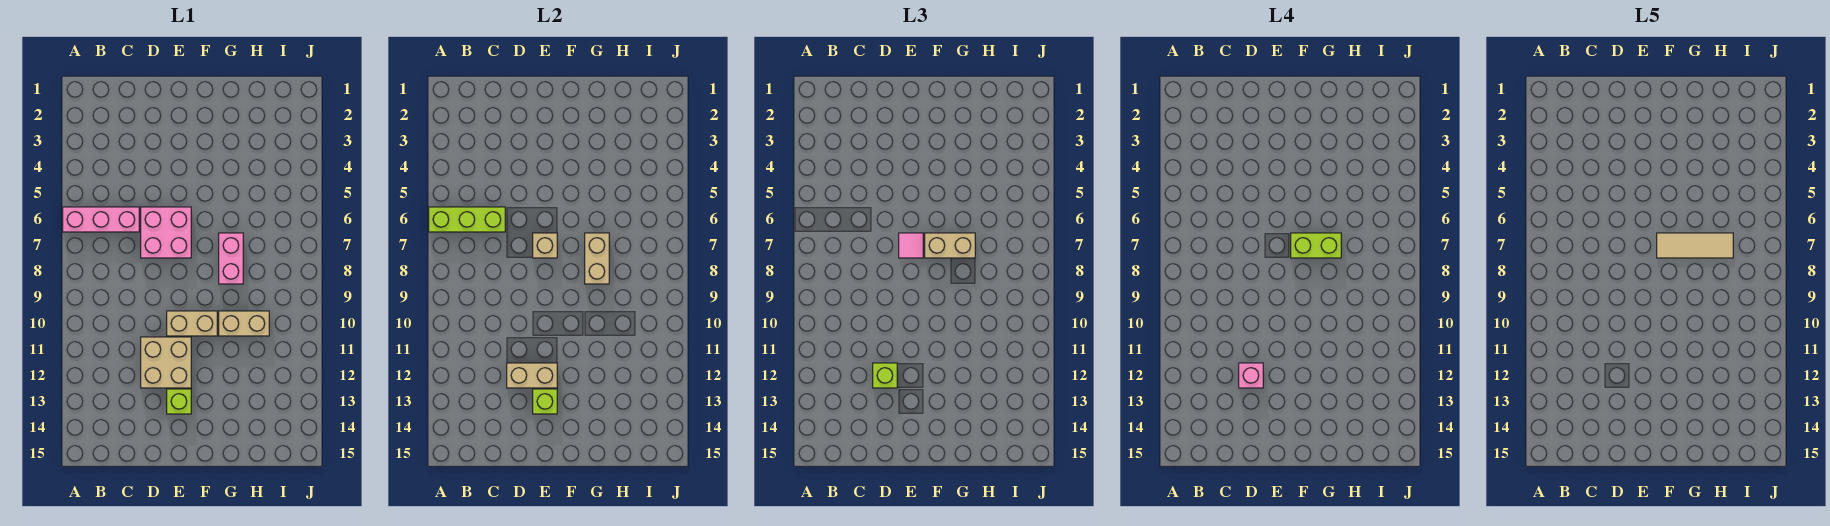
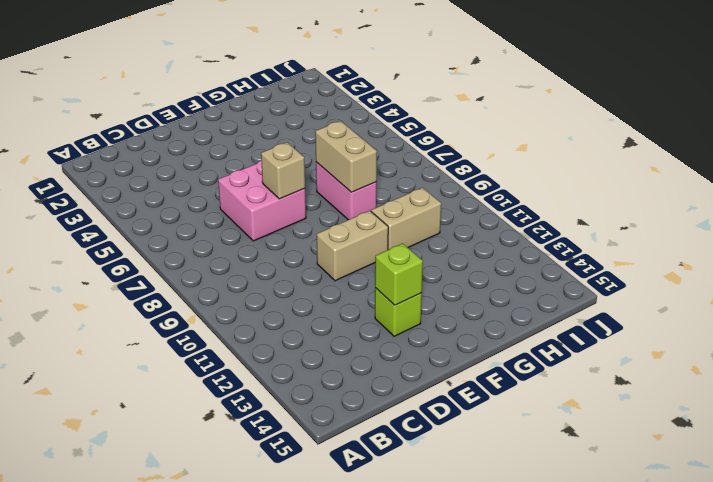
none -> pink 1x3 brick [63,207,139,232]
none -> tan 2x2 brick [141,337,191,388]
none -> lime 1x3 brick [429,207,505,232]

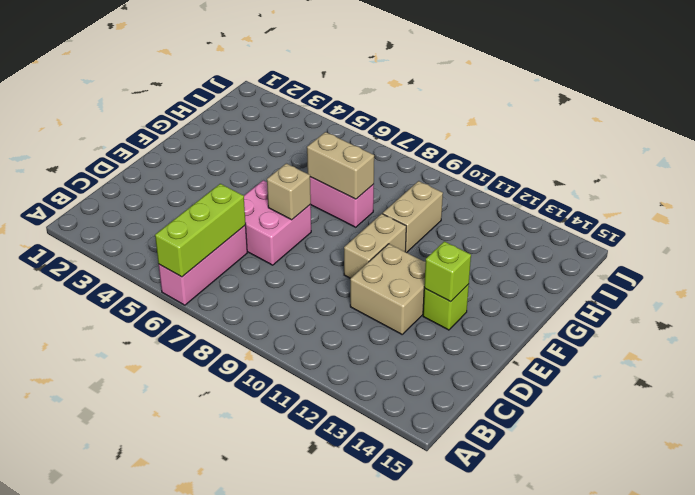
none -> tan 1x2 brick [507,363,557,388]
none -> lime 1x1 brick [873,363,897,388]
none -> pink 1x1 tile [899,233,923,258]

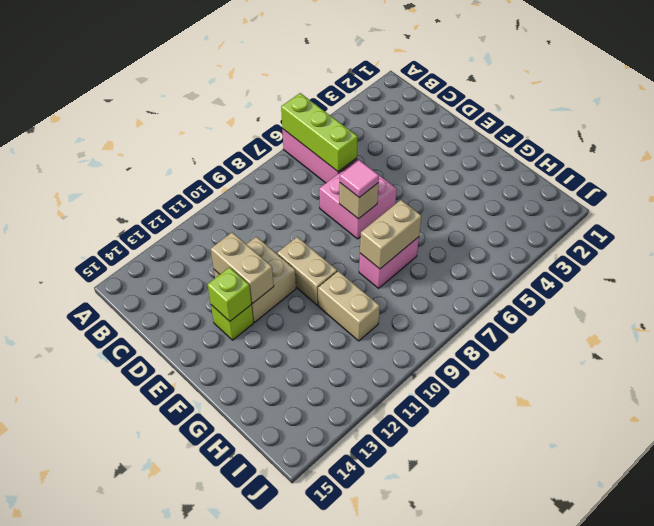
none -> lime 1x1 brick [873,363,897,388]
none -> tan 1x2 brick [925,233,975,258]
none -> pink 1x1 brick [1239,363,1263,388]

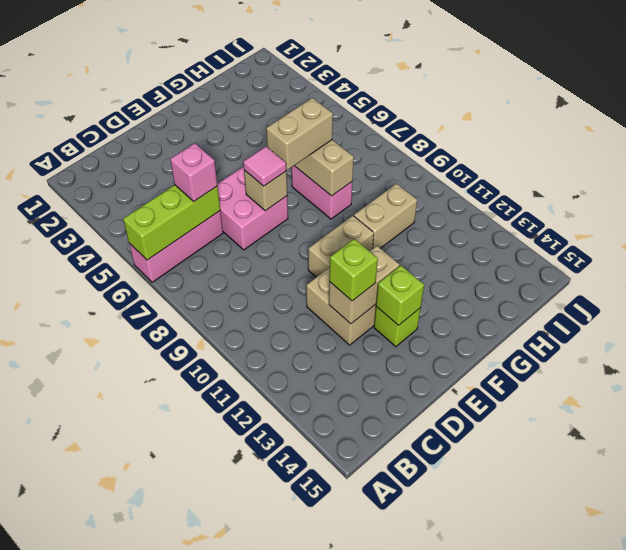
pink 1x1 brick [170,143,217,201] -> pink 1x1 brick moved to [1239,363,1263,388]
none -> lime 1x2 brick [1291,233,1341,258]
none -> tan 1x3 tile [1657,233,1733,258]

